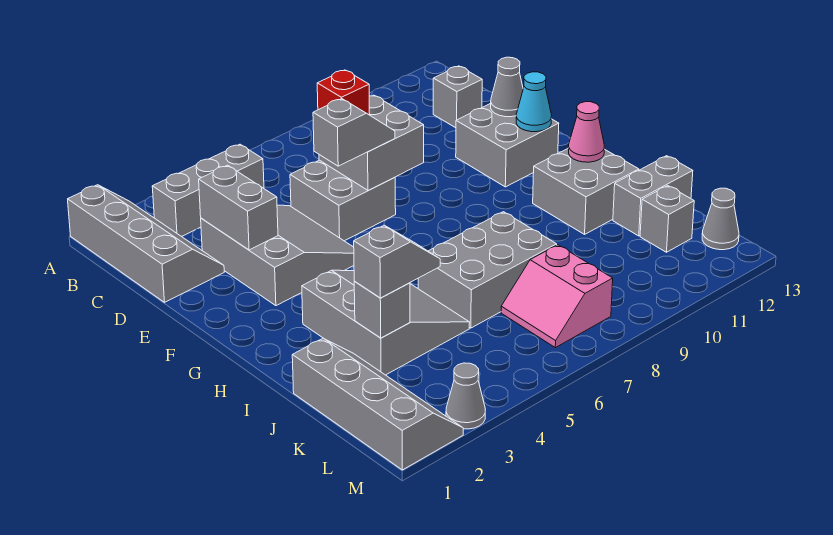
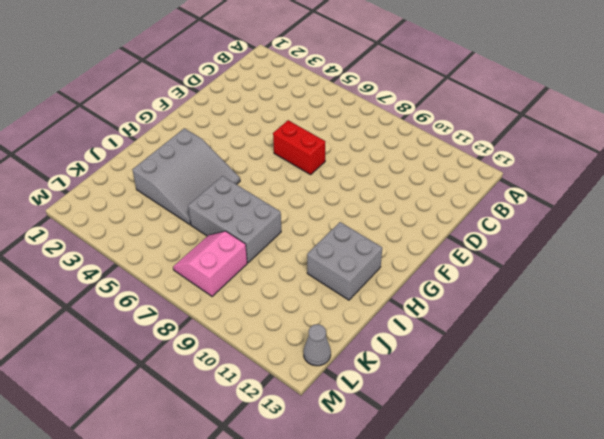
red 1x2 brick [273,120,325,175] -> grey 2x2 brick [290,160,396,241]
none -> grey 2x4 slope [68,185,224,302]
none -> grey 1x3 brick [152,144,264,237]
none -> grey 1x1 brick [433,66,482,128]

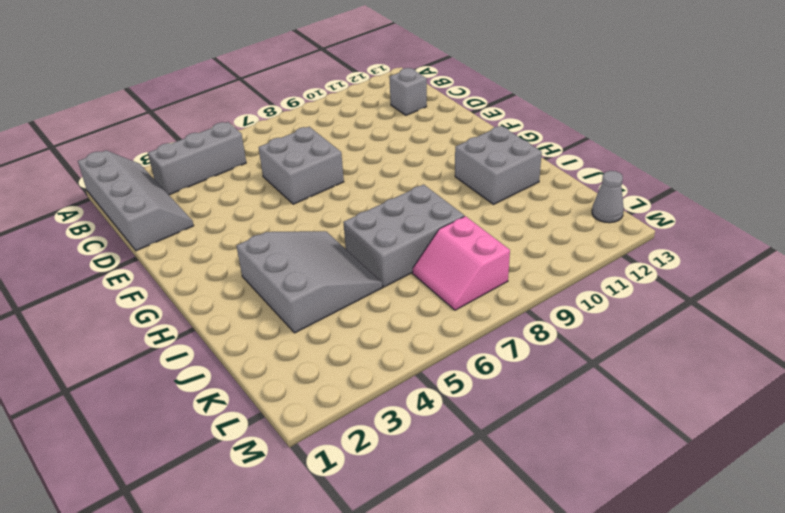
none -> grey 3x3 slope [201,205,354,306]
none -> grey 2x2 brick [456,103,559,187]
none -> grey 2x4 slope [292,338,463,470]

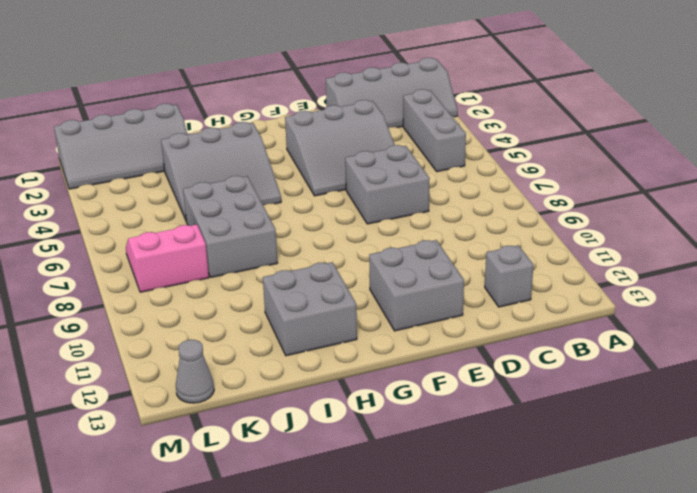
none -> grey 1x2 brick [613,156,693,236]
none -> grey 1x1 brick [640,186,694,252]
none -> grey 1x1 cone [446,363,485,429]

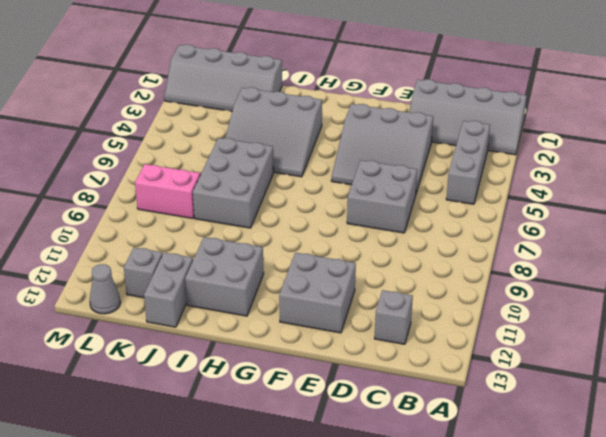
none -> grey 1x1 cone [446,363,485,429]
none -> grey 1x2 brick [199,165,278,250]
none -> grey 2x2 brick [319,95,424,191]

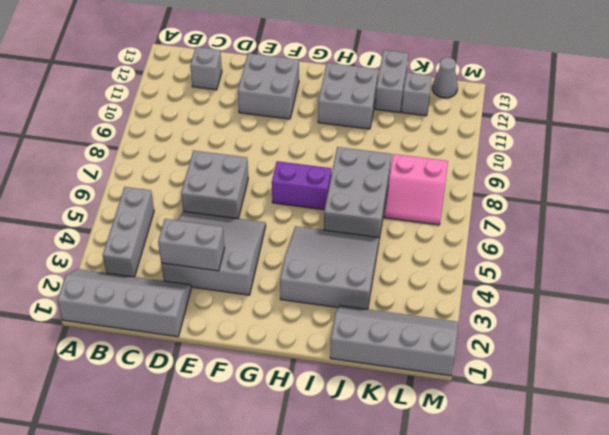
purple 1x2 brick [272,161,331,210] -> none
none -> grey 1x1 cone [446,363,485,429]
none -> grey 2x2 brick [319,95,424,191]
none -> grey 1x1 cone [491,57,523,117]

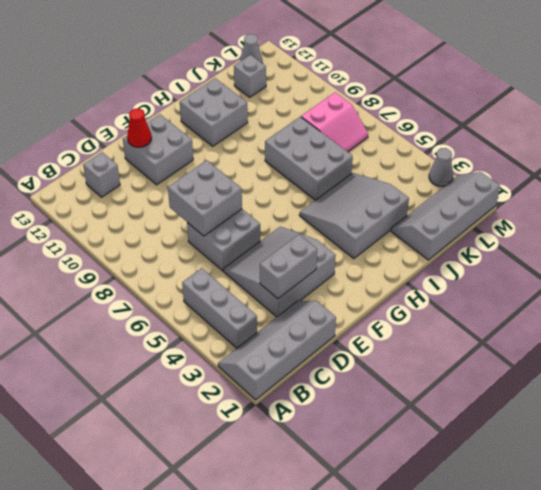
red 1x1 cone [127,109,151,147] -> grey 1x1 cone [491,57,523,117]
none -> grey 1x2 brick [613,156,693,236]
none -> cyan 1x1 cone [516,72,552,132]
none -> pink 1x1 cone [569,102,604,162]

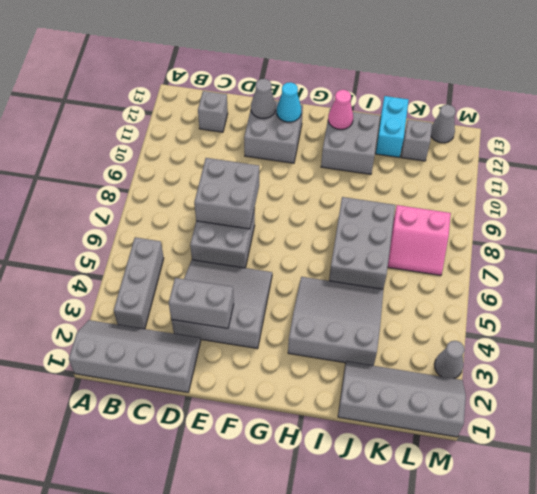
cyan 1x2 brick [376,96,409,157] -> grey 1x2 brick [613,156,693,236]
none -> grey 1x1 brick [354,282,410,338]
none -> red 1x1 brick [317,70,370,115]
none -> grey 1x2 slope [313,99,395,166]

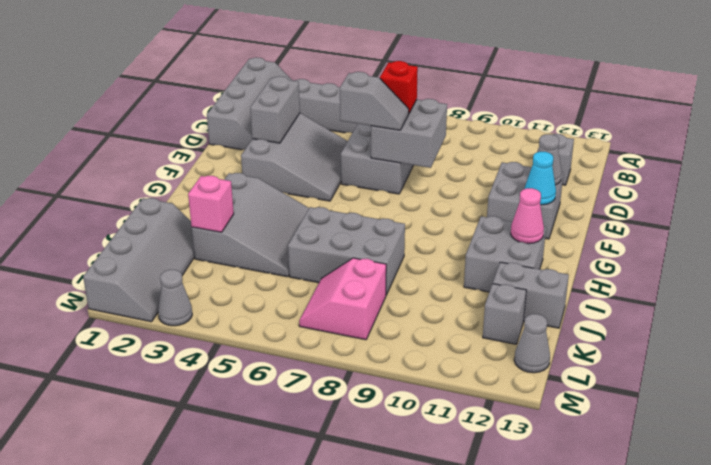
pink 1x1 brick [188,176,234,232] -> grey 1x1 brick [354,282,410,338]
none -> grey 1x2 slope [354,225,440,298]

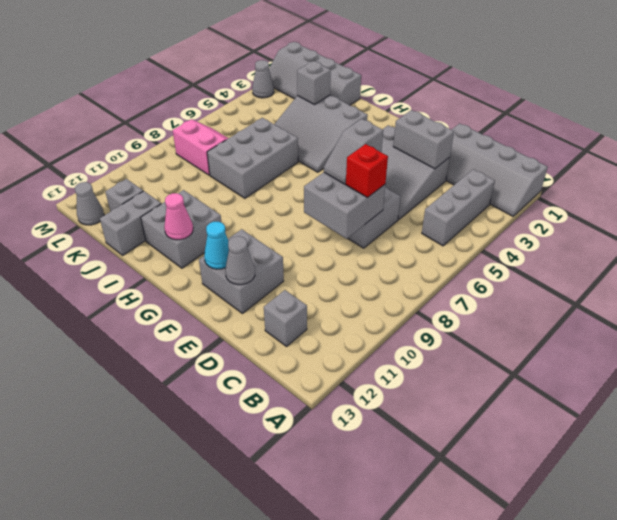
none -> grey 1x2 slope [354,225,440,298]

